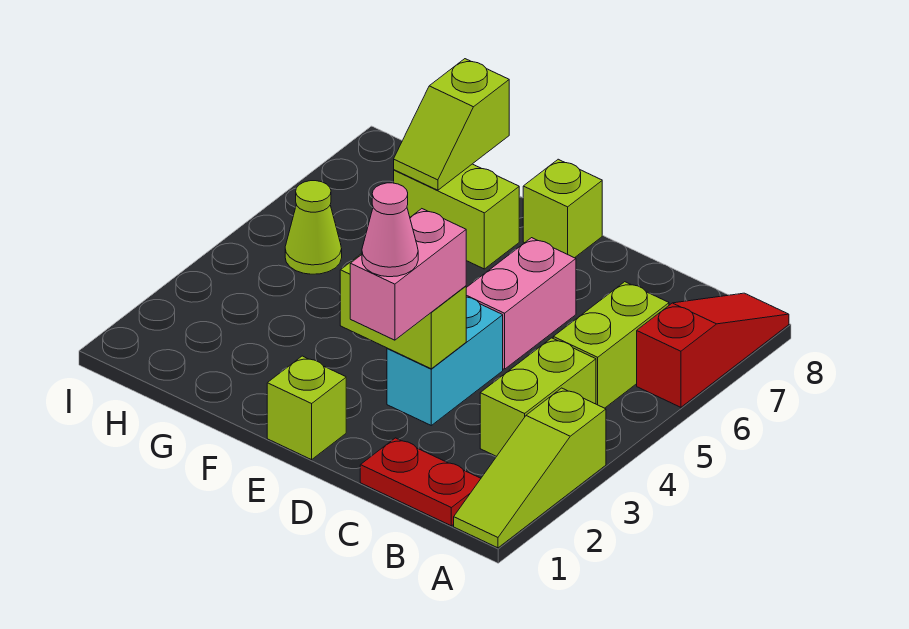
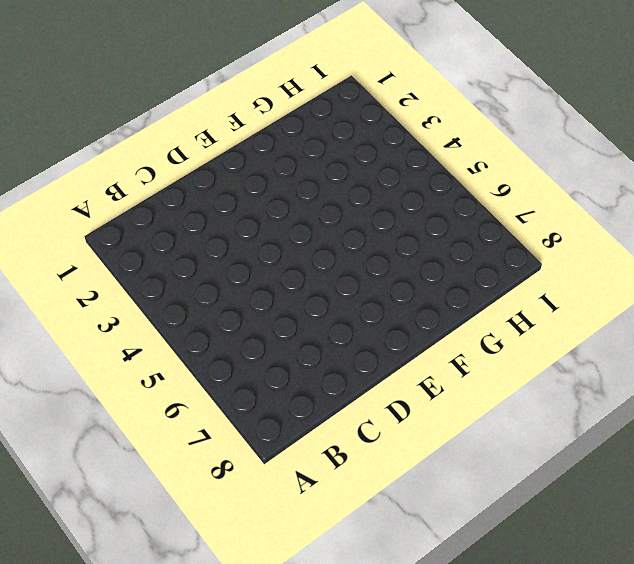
none -> lime 1x3 slope [454,388,606,548]
none -> red 1x3 slope [637,293,789,407]
none -> red 1x2 plate [360,438,481,526]

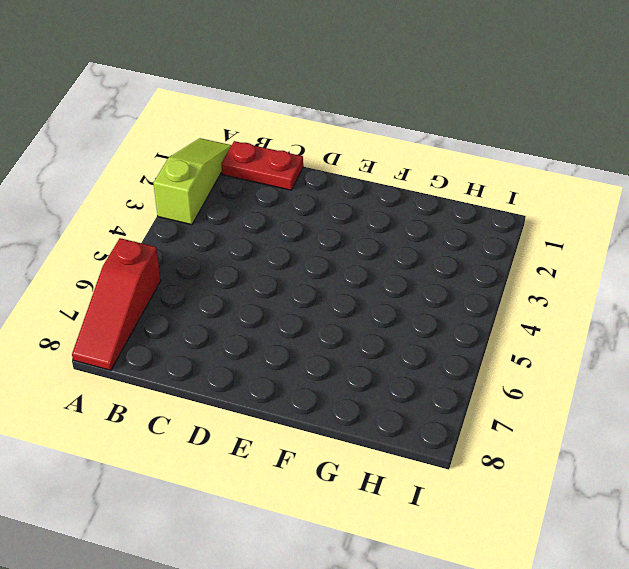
none -> lime 1x2 brick [480,338,596,457]
none -> lime 1x2 brick [553,282,669,408]
none -> cyan 1x2 brick [387,297,503,425]

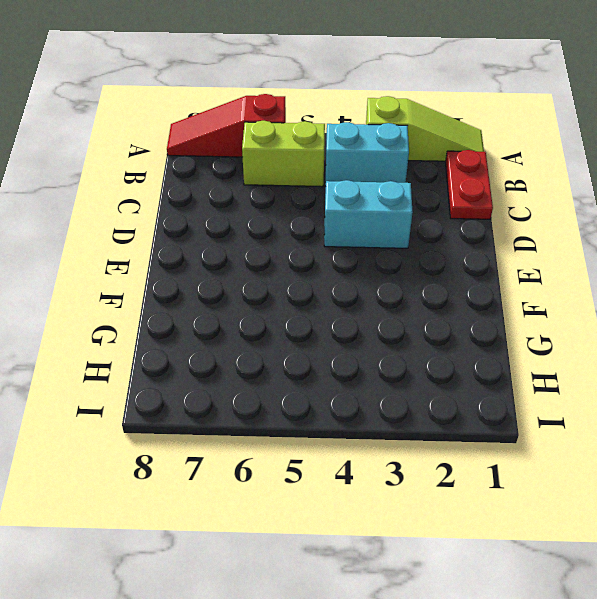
cyan 1x2 brick [325,122,409,186] -> lime 1x2 brick [480,338,596,457]
none -> pink 1x2 brick [466,238,576,369]
none -> lime 1x1 brick [267,356,346,460]
none -> lime 1x1 brick [523,159,602,258]

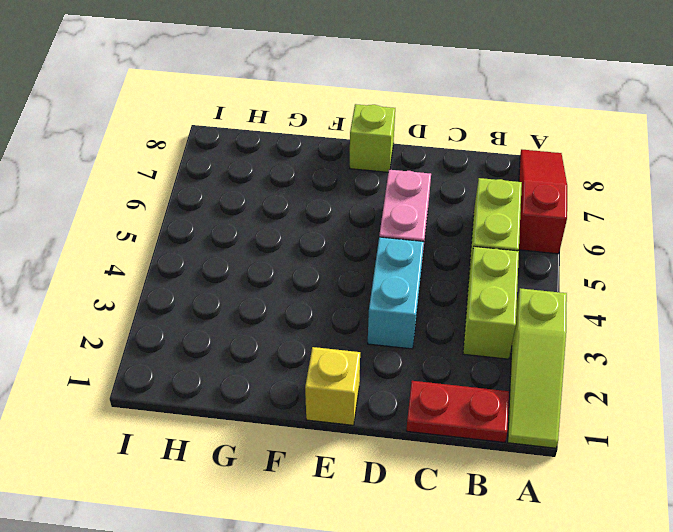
yellow 1x1 brick [305,347,360,425] -> lime 1x1 brick [267,356,346,460]
none -> lime 1x2 brick [394,164,519,269]
none -> lime 1x1 cone [285,181,342,274]
none -> lime 1x2 brick [340,254,466,369]

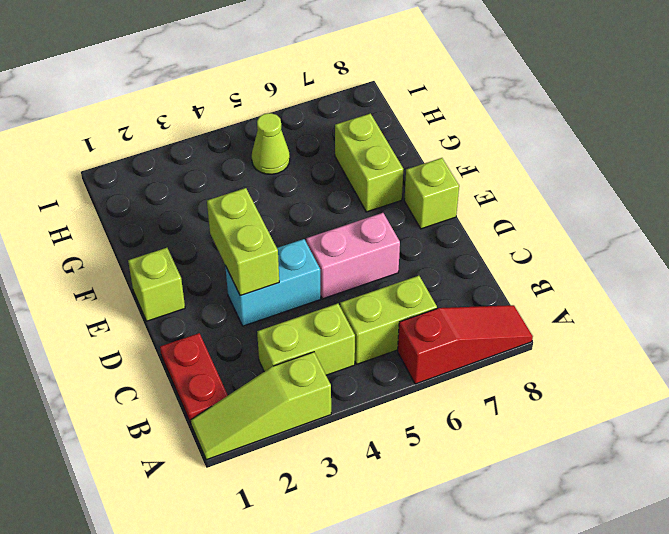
none -> lime 1x2 slope [394,59,509,190]
none -> pink 1x2 brick [350,209,466,340]
none -> pink 1x1 cone [362,183,418,277]

